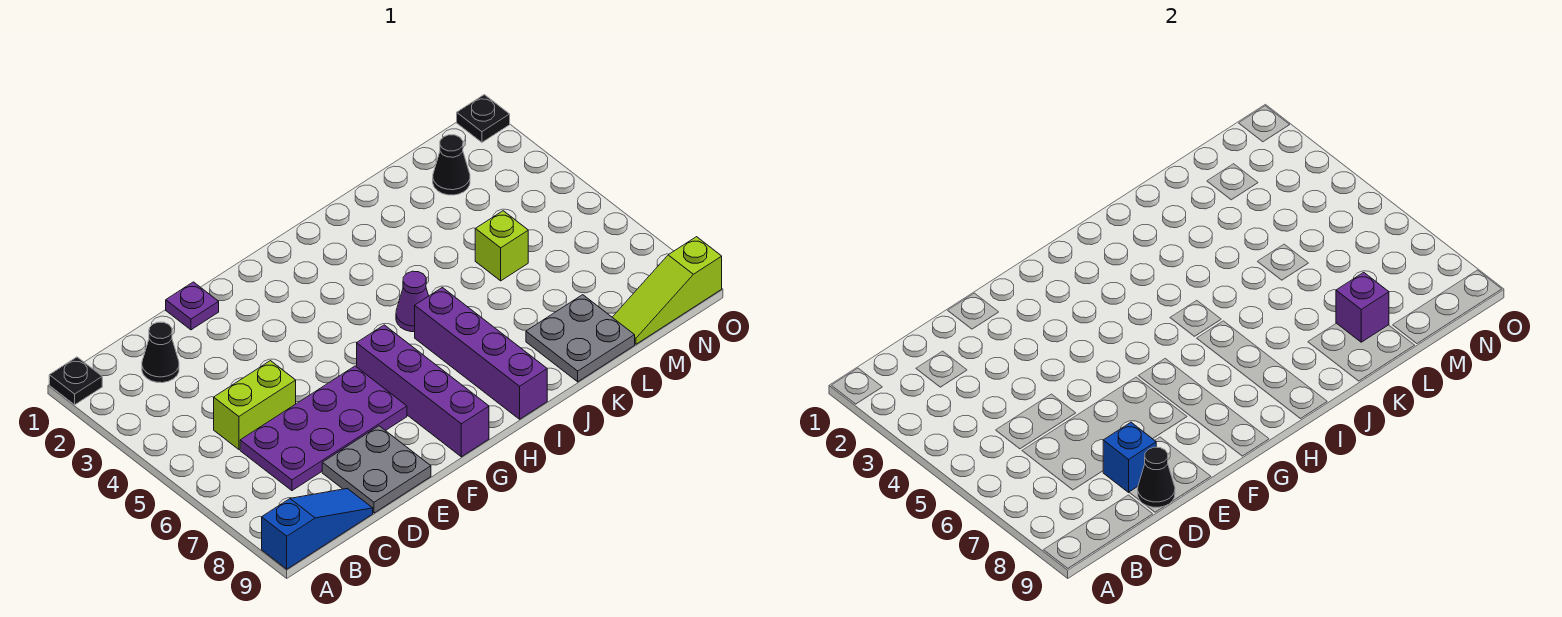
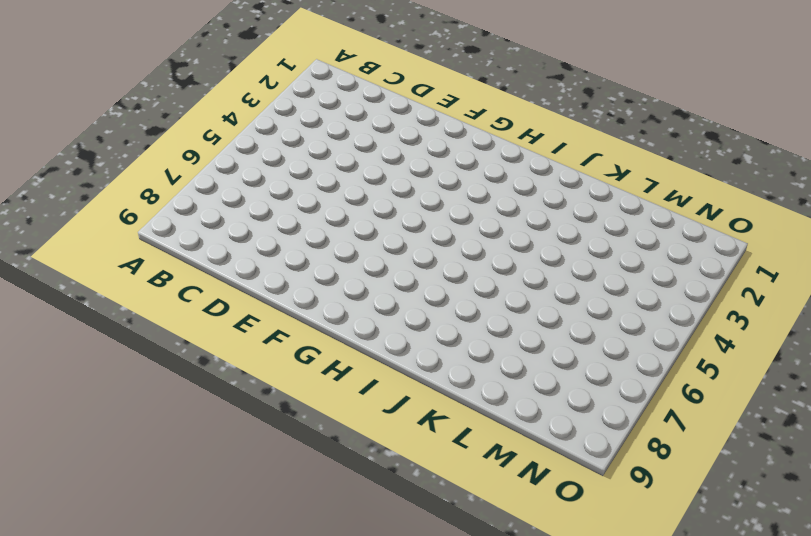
none -> black 1x1 plate [49,357,102,405]
none -> blue 1x3 slope [262,488,373,569]
none -> black 1x1 cone [142,322,179,383]

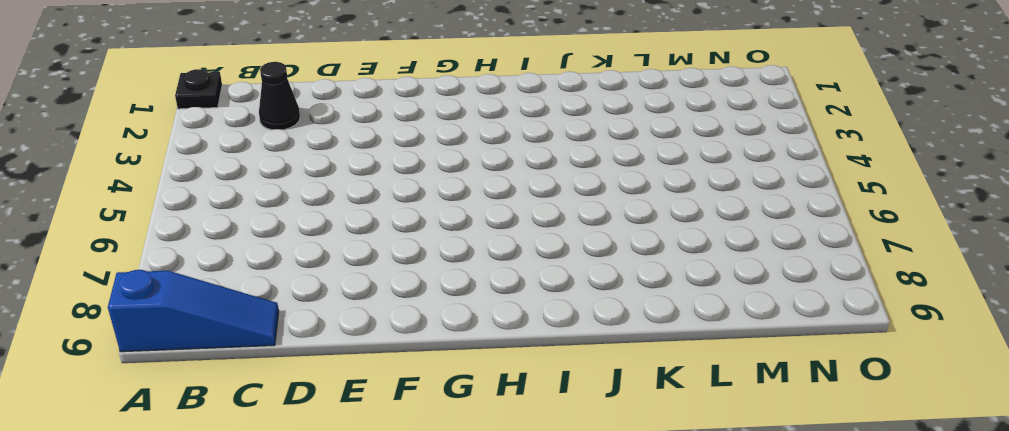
none -> lime 1x2 brick [214,361,296,449]
none -> purple 2x4 plate [240,366,407,491]
none -> grey 2x2 plate [322,426,431,513]

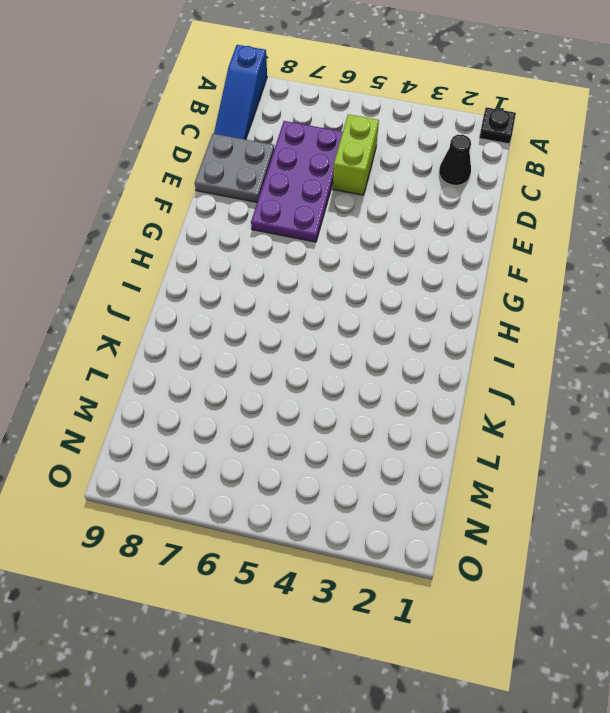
none -> purple 1x1 plate [166,282,219,330]
none -> purple 1x4 brick [357,325,489,457]
none -> purple 1x1 cone [396,271,428,332]

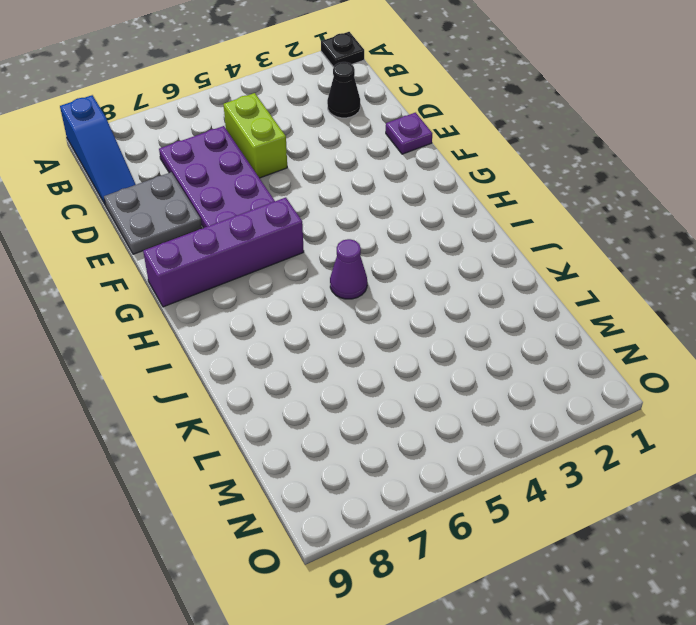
none -> purple 1x4 brick [415,288,547,419]
none -> grey 2x2 plate [526,295,635,382]
none -> lime 1x1 brick [475,211,528,281]

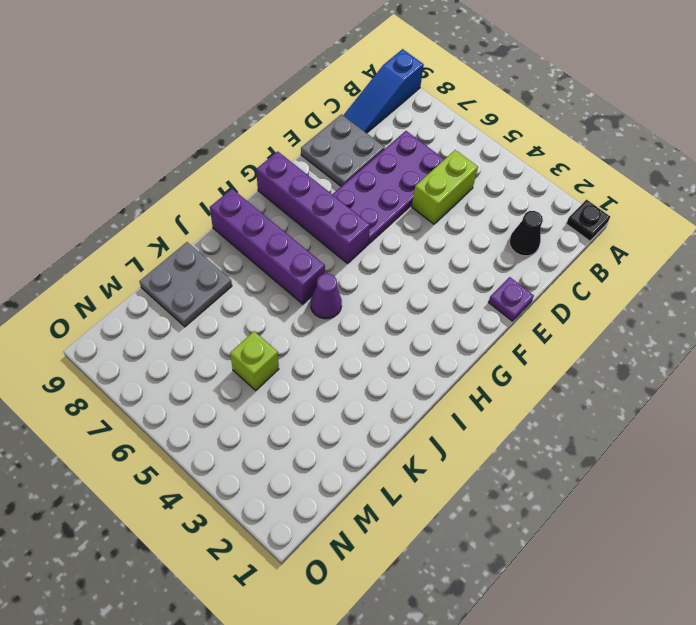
none -> black 1x1 cone [433,135,470,195]
none -> lime 1x3 slope [612,237,722,344]
none -> black 1x1 plate [457,95,510,142]

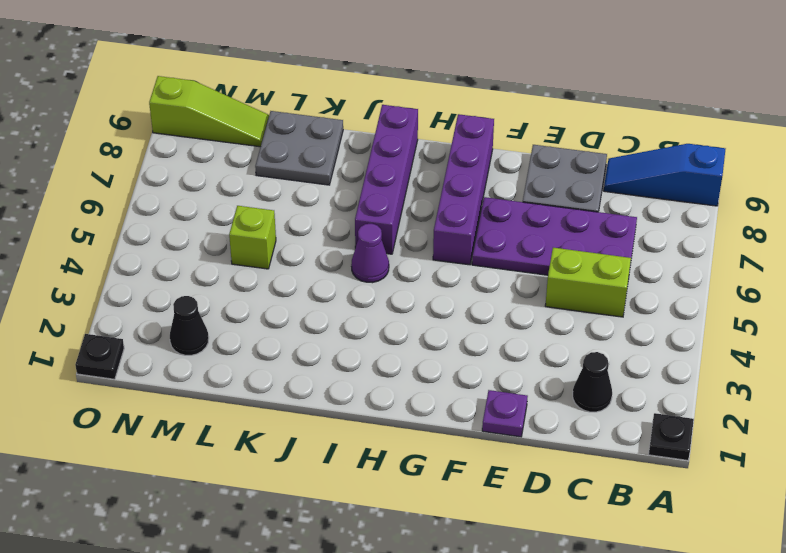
none -> blue 1x1 brick [1103,422,1156,492]
none -> black 1x1 cone [1138,447,1175,507]
none -> purple 1x1 brick [1336,272,1389,342]

